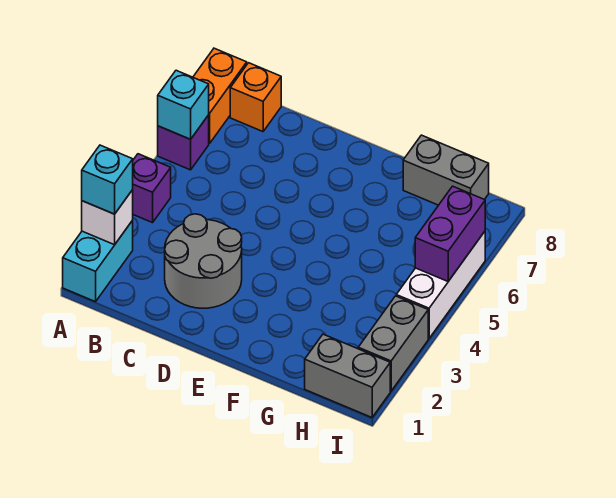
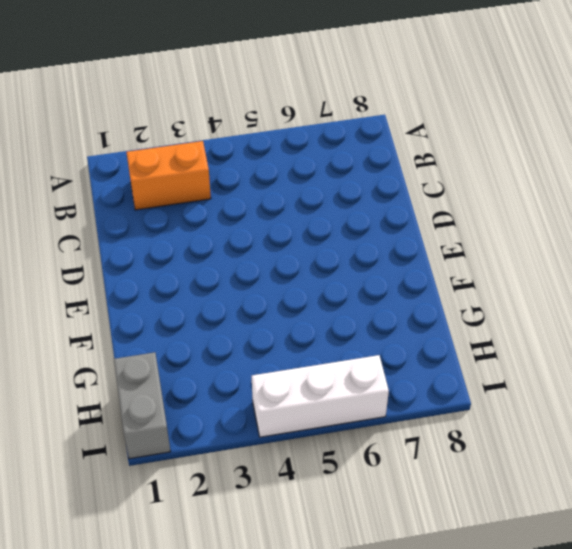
orange 1x2 brick [126,141,211,210] -> orange 1x2 brick moved to [193,48,247,143]
none -> cyan 1x2 brick [63,221,133,302]
none -> purple 1x1 brick [133,154,171,223]
none -> purple 1x1 brick [158,115,209,170]

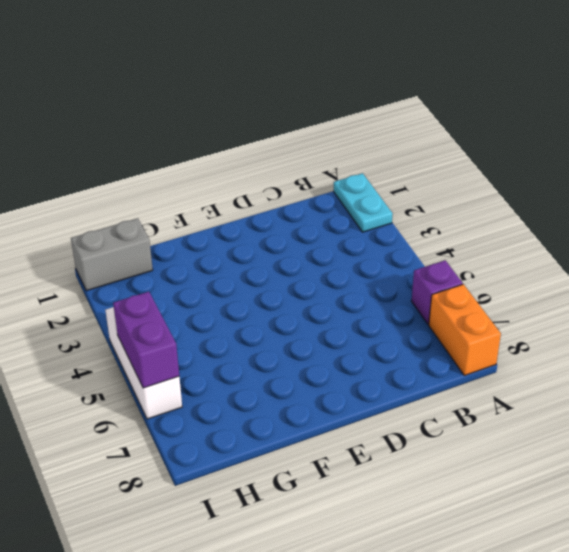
cyan 1x2 plate [334,173,393,232] -> cyan 1x2 brick [63,221,133,302]
none -> purple 1x1 brick [133,154,171,223]
none -> orange 1x1 brick [230,63,281,132]
none -> grey 2x2 round brick [165,214,242,308]

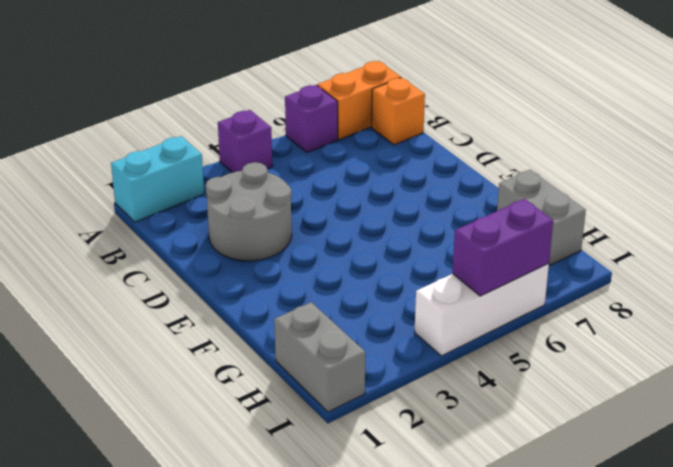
none -> grey 1x2 brick [358,296,428,391]
none -> white 1x1 brick [82,190,133,245]
none -> cyan 1x1 brick [158,70,209,139]

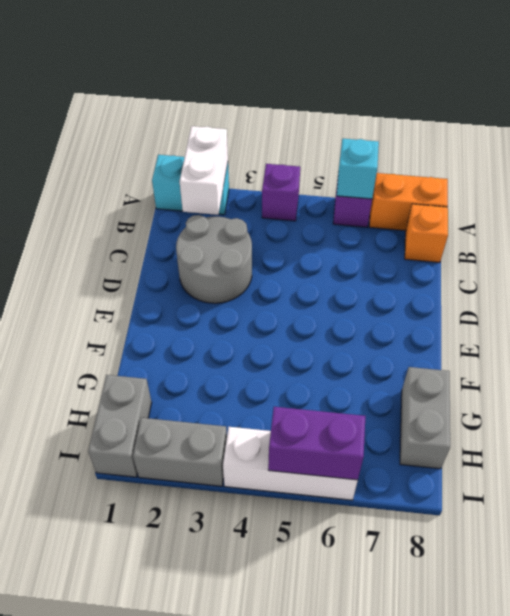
white 1x2 brick [180,126,228,215] -> white 1x1 brick [82,190,133,245]
none -> cyan 1x1 brick [82,145,133,214]

